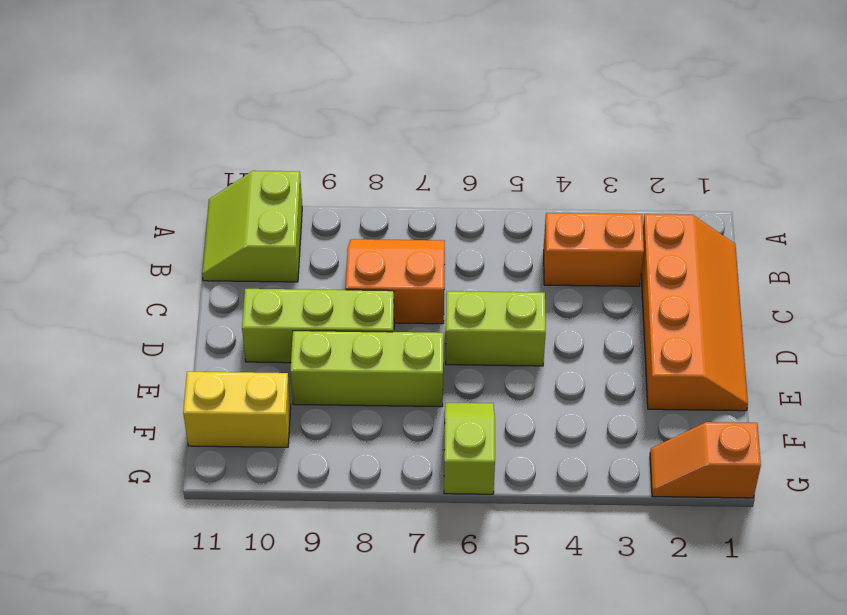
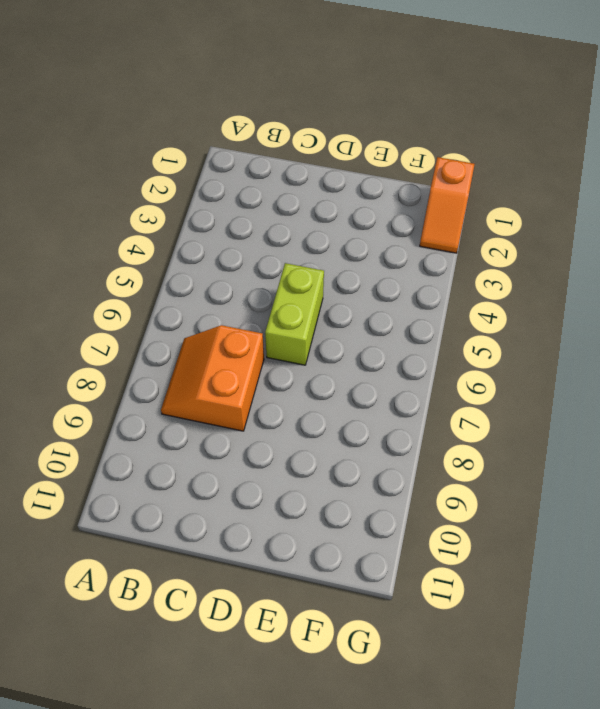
none -> lime 2x2 slope [202,171,302,282]
none -> orange 2x4 slope [641,214,748,411]

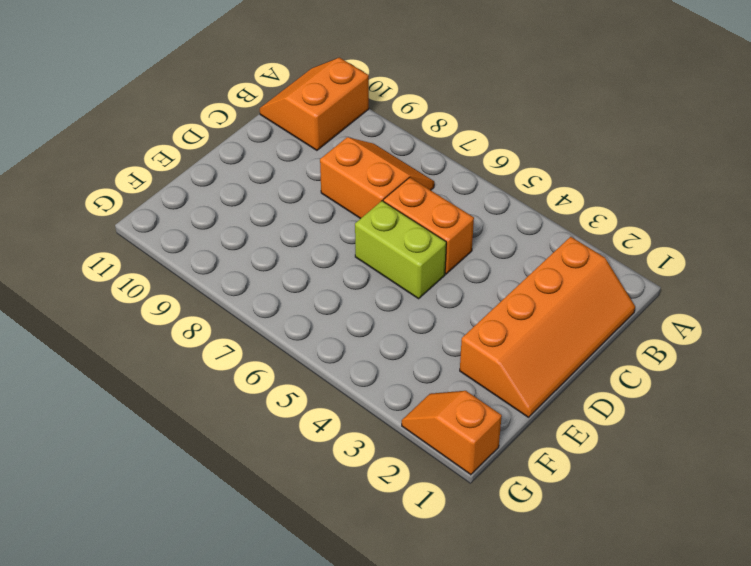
orange 2x2 slope [260,57,369,150] -> lime 2x2 slope [202,171,302,282]
orange 1x2 brick [383,177,474,274] -> orange 1x2 brick moved to [544,213,644,286]
none -> lime 1x3 brick [242,289,394,363]
none -> lime 1x3 brick [290,331,444,407]

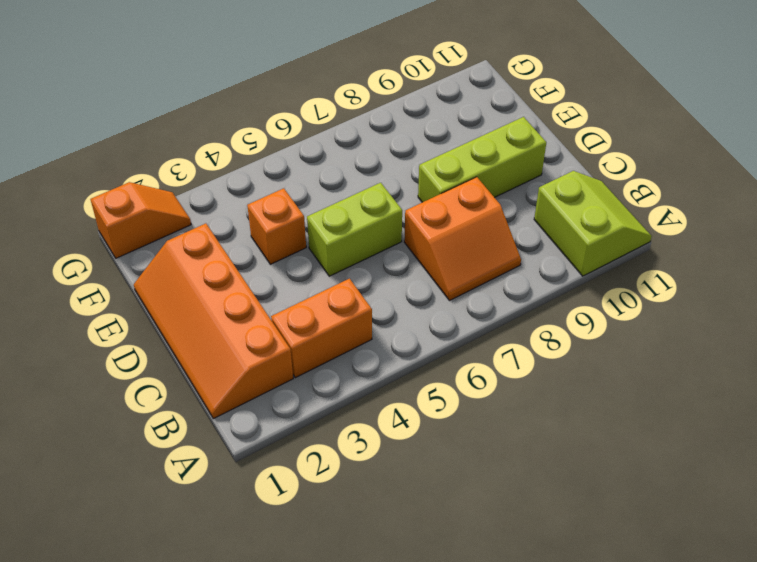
orange 1x1 brick [247,188,306,264] -> none
none -> lime 1x3 brick [290,331,444,407]
none -> lime 1x2 slope [444,403,495,494]

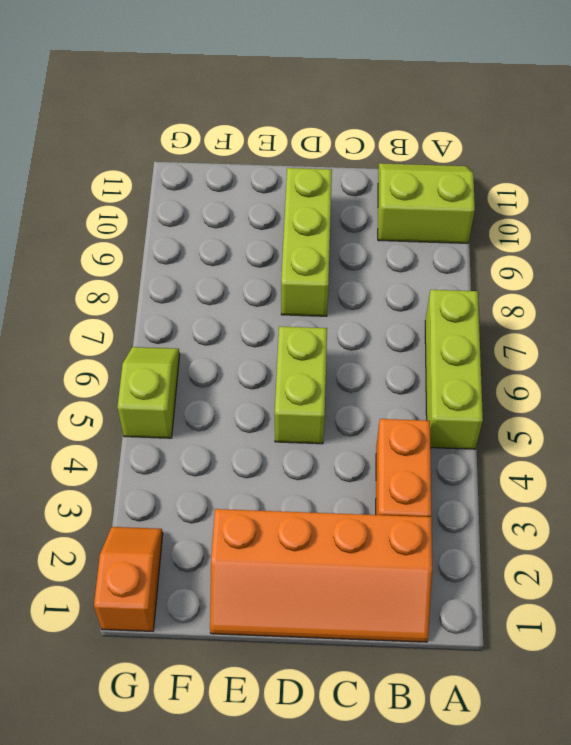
lime 1x3 brick [425,290,483,449] -> lime 1x3 brick moved to [290,331,444,407]
lime 1x2 slope [117,347,180,438] -> lime 1x2 slope turned to [444,403,495,494]
none -> orange 2x2 slope [346,239,445,324]
none -> yellow 1x2 brick [183,372,291,447]

